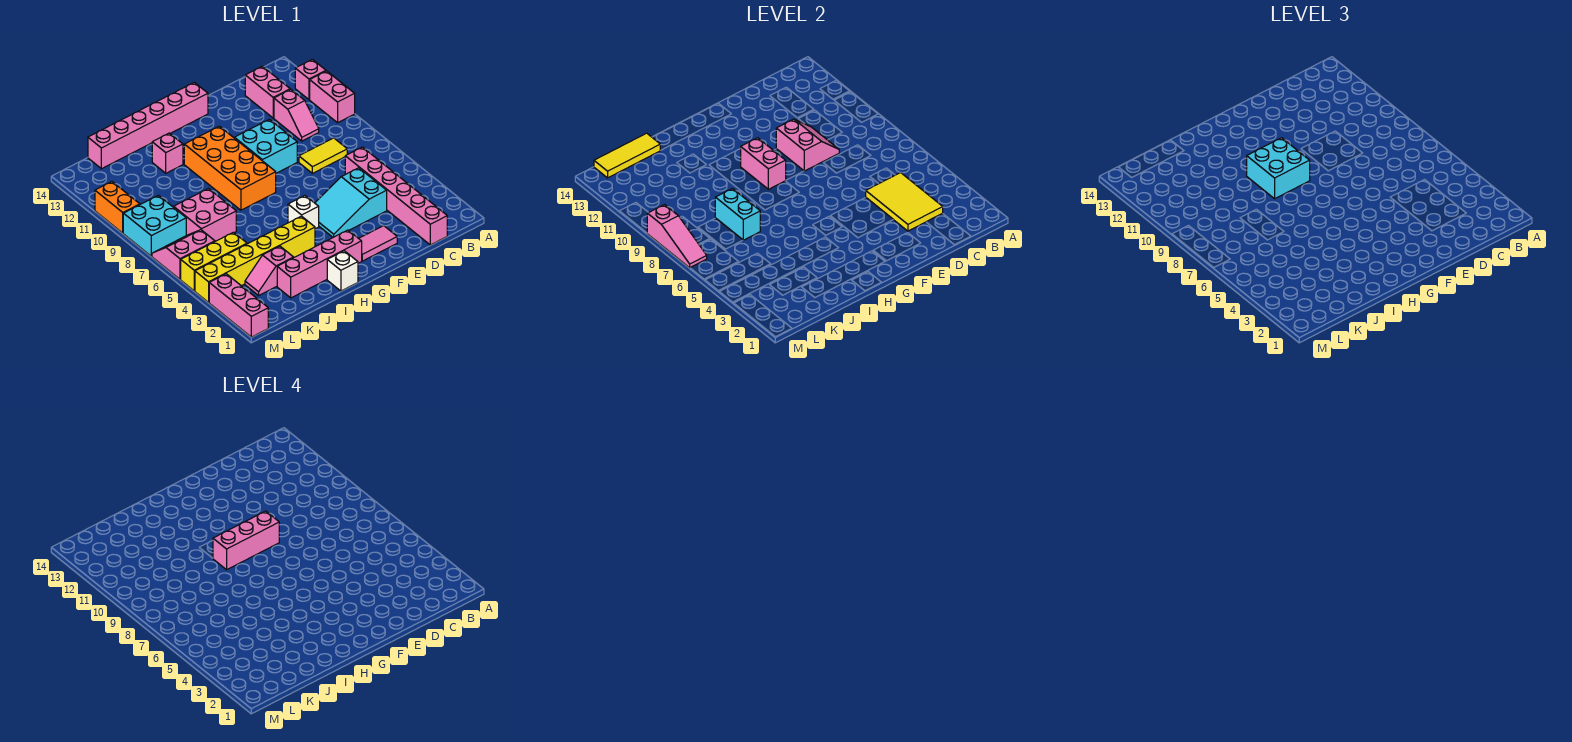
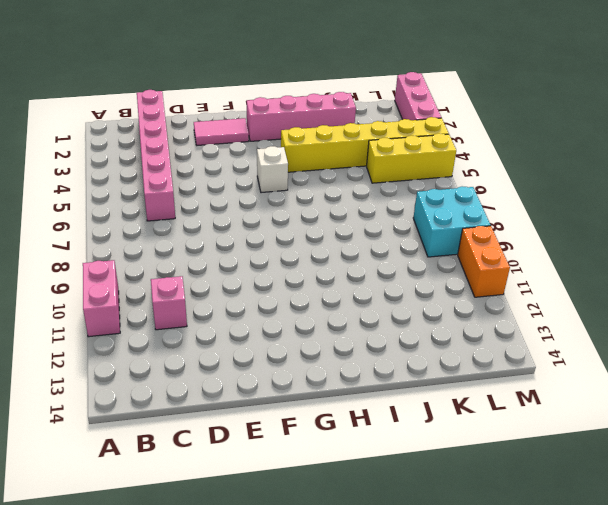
none -> pink 1x1 brick [295,59,326,100]
none -> yellow 1x2 tile [299,138,347,173]
none -> pink 1x2 brick [245,66,290,118]
none -> cyan 2x3 slope [315,168,387,237]

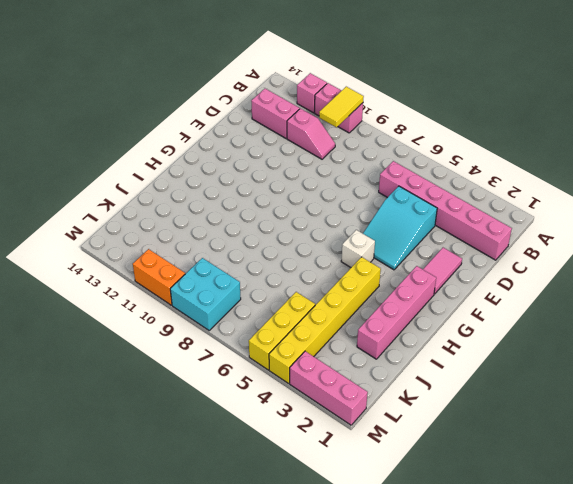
yellow 1x2 tile [319,87,364,128] -> yellow 1x2 tile moved to [299,138,347,173]
none -> cyan 2x2 brick [235,119,297,173]
none -> pink 1x6 brick [88,82,208,169]
none -> orange 2x4 brick [184,126,276,210]
none -> white 1x1 brick [327,251,358,291]

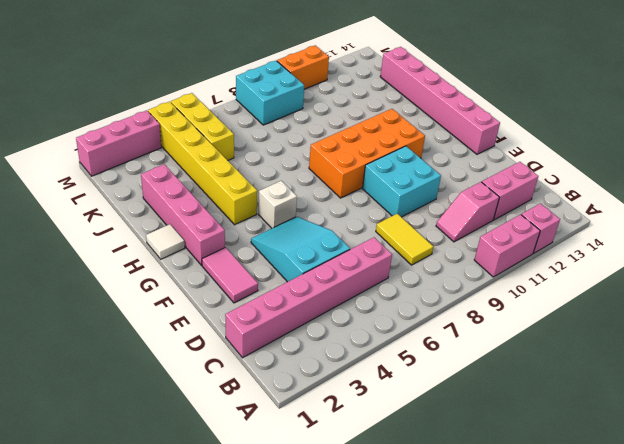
white 1x1 tile [146,224,185,259] -> white 1x1 brick [327,251,358,291]
none -> pink 1x1 brick [152,133,183,173]
none -> pink 1x2 slope [245,246,294,295]
none -> pink 2x2 brick [174,189,236,241]
none -> pink 2x2 slope [152,230,215,279]

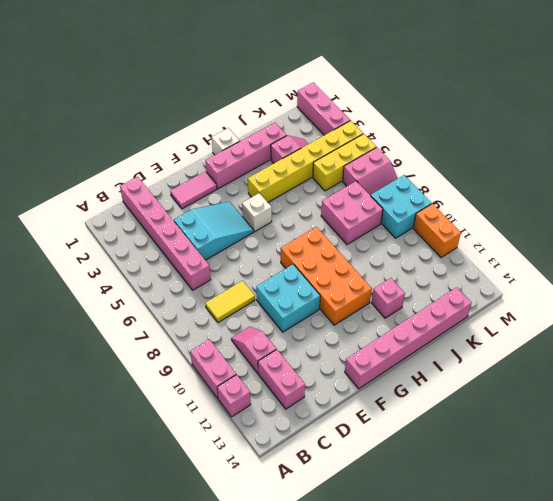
none -> yellow 2x3 tile [866,173,943,231]
none -> pink 2x2 slope [776,119,839,171]
none -> pink 1x2 brick [741,138,786,189]
none -> cyan 1x2 brick [715,189,760,240]

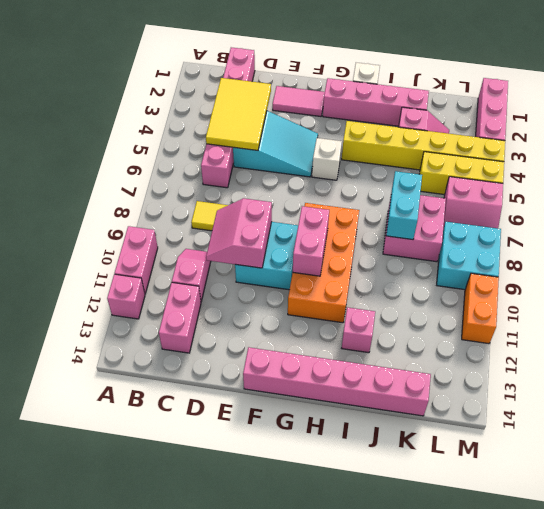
none -> yellow 1x3 tile [594,133,660,178]
none -> pink 1x3 slope [647,205,707,268]
none -> cyan 2x2 brick [1247,138,1310,199]
none -> pink 1x3 brick [213,511,279,570]

